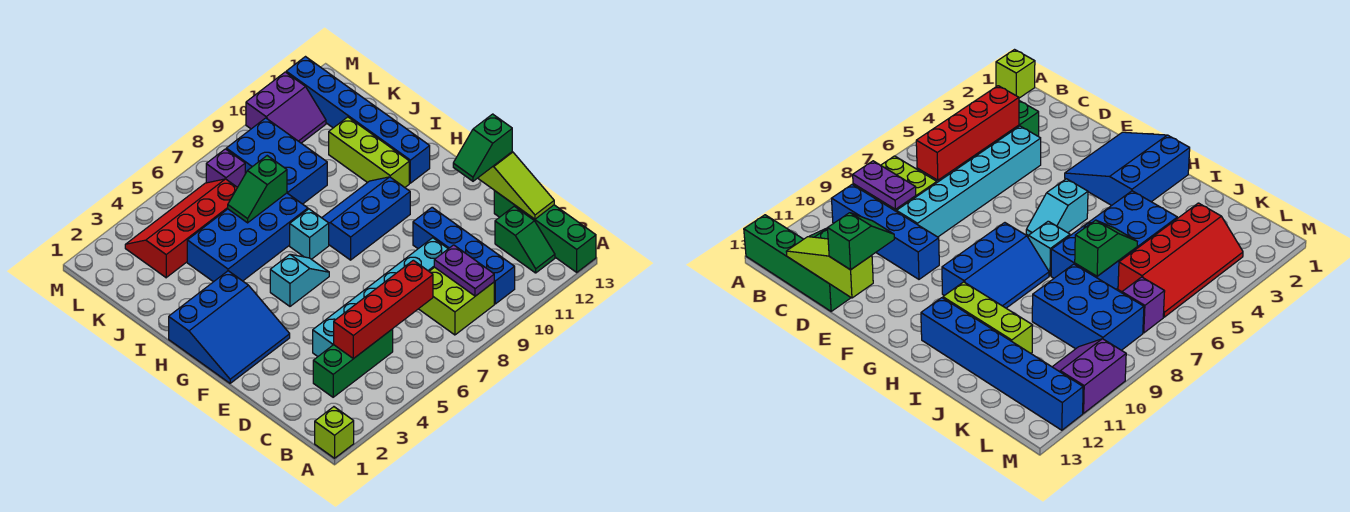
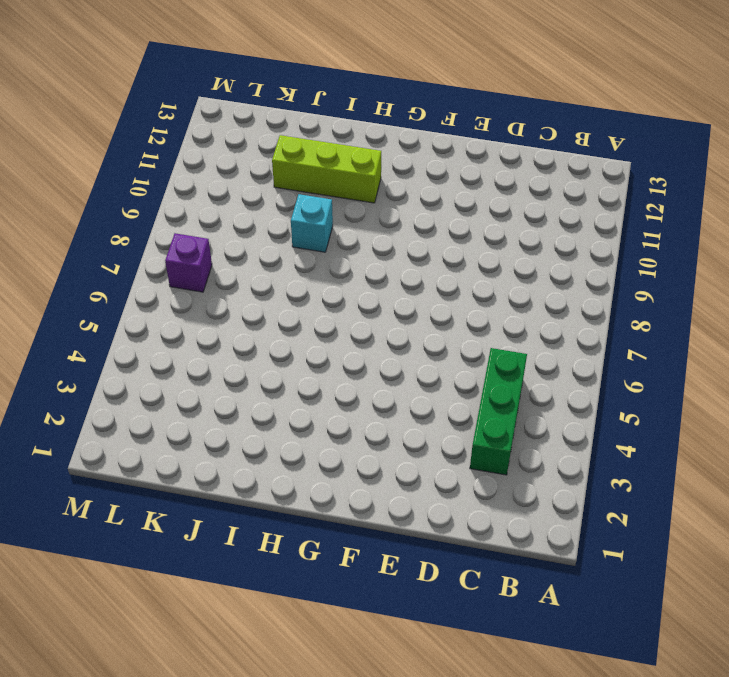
cyan 1x1 brick [291,194,333,252] -> cyan 1x1 brick moved to [290,209,329,259]
none -> lime 1x1 brick [315,407,354,458]
none -> green 1x4 brick [494,191,596,272]
none -> lime 2x2 brick [419,267,494,335]

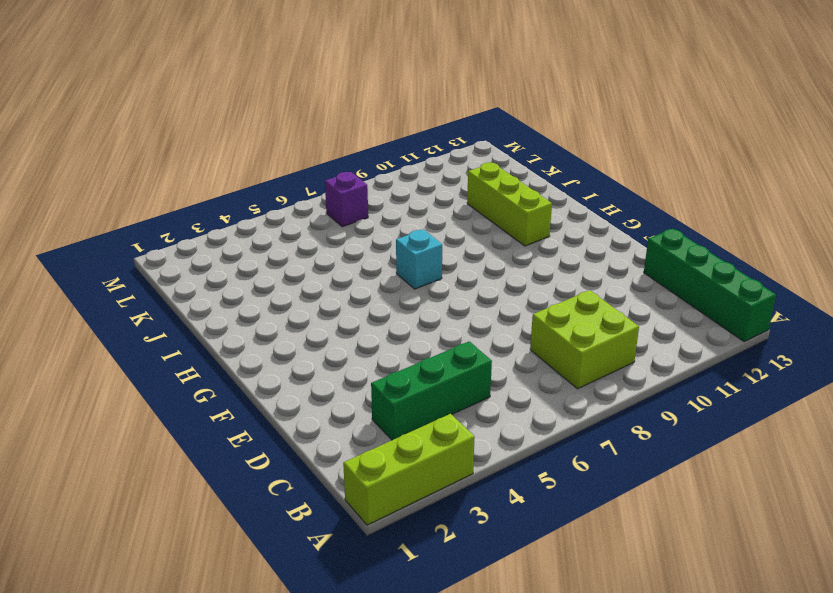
lime 1x3 brick [343,414,475,525] -> lime 1x1 brick [315,407,354,458]
none -> blue 1x4 brick [413,207,515,304]
none -> green 1x2 slope [495,206,555,273]
none -> cyan 1x6 brick [313,238,448,356]

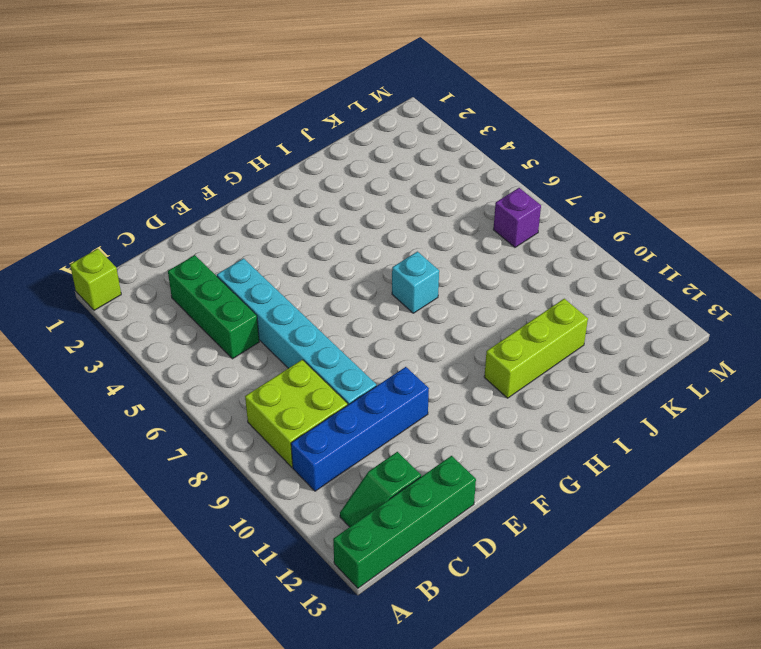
none -> blue 3x3 slope [169,271,290,383]
none -> cyan 1x2 slope [270,254,329,306]
none -> blue 2x3 slope [322,177,410,260]

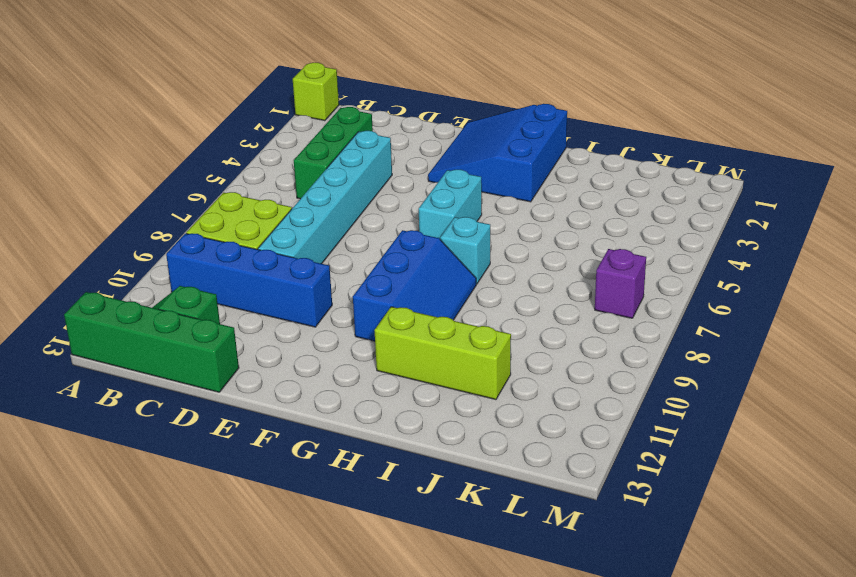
cyan 1x2 brick [419,170,482,239] -> cyan 1x2 slope [270,254,329,306]
none -> blue 1x6 brick [286,57,430,183]
none -> blue 2x4 brick [187,193,308,282]
none -> blue 2x3 brick [226,118,327,204]

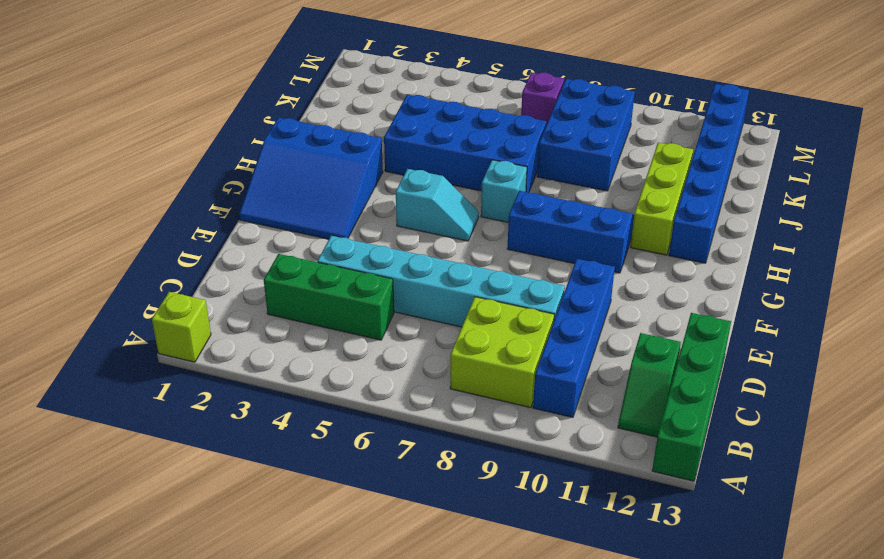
none -> red 2x4 slope [125,179,237,278]
none -> purple 2x2 slope [246,72,326,143]
none -> purple 1x2 plate [434,245,494,296]

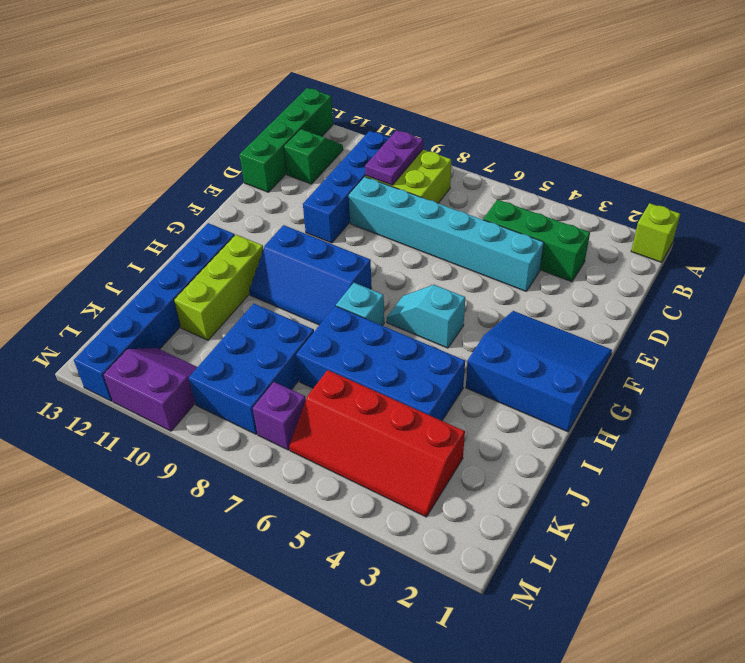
none -> red 1x4 brick [334,260,433,359]
none -> lime 1x3 slope [478,152,554,219]
none -> green 1x2 slope [228,156,287,223]

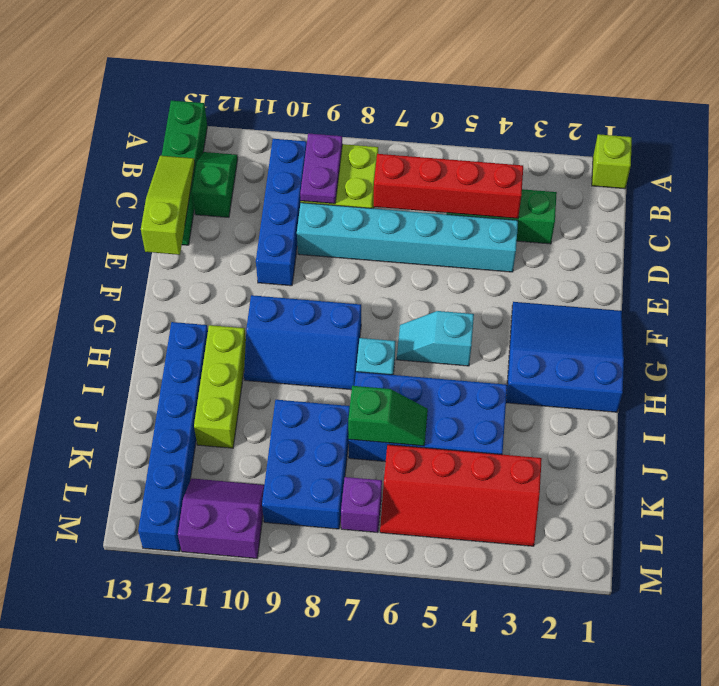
none -> green 1x2 slope [453,114,512,181]

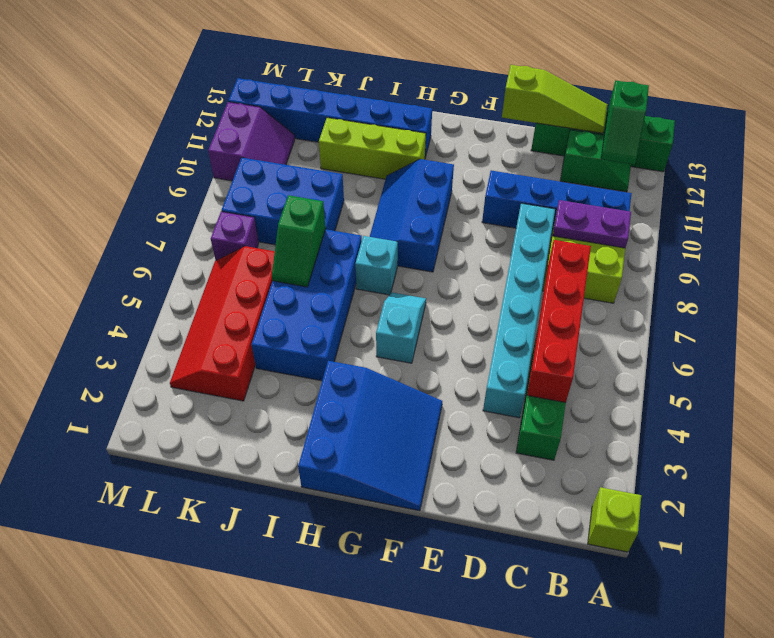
green 1x2 slope [601,80,649,165] -> green 1x2 slope moved to [453,114,512,181]

